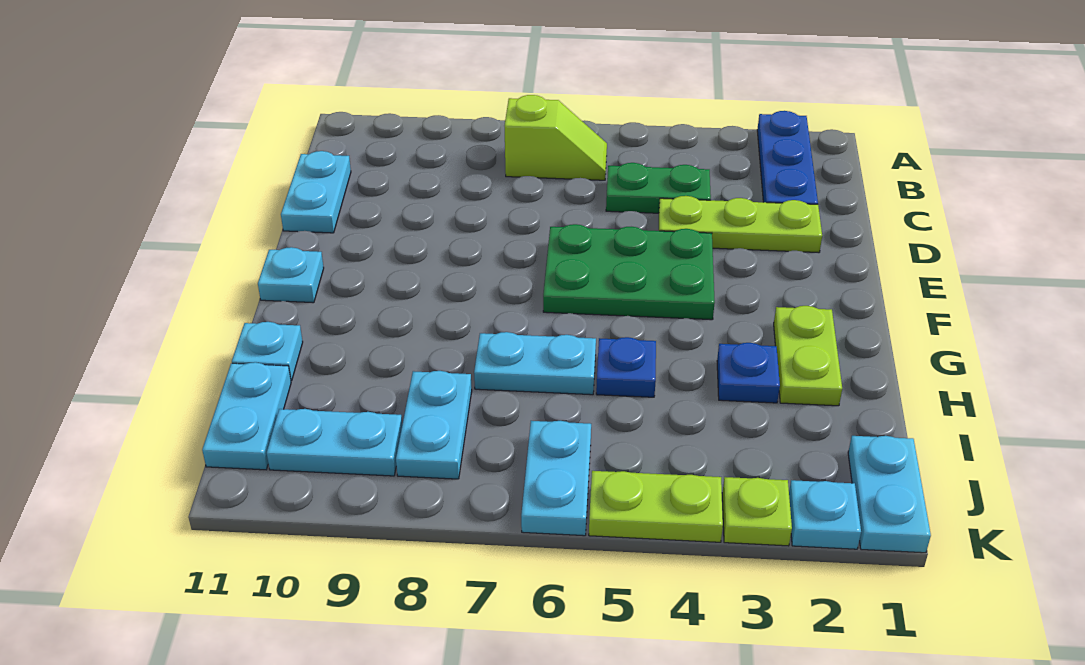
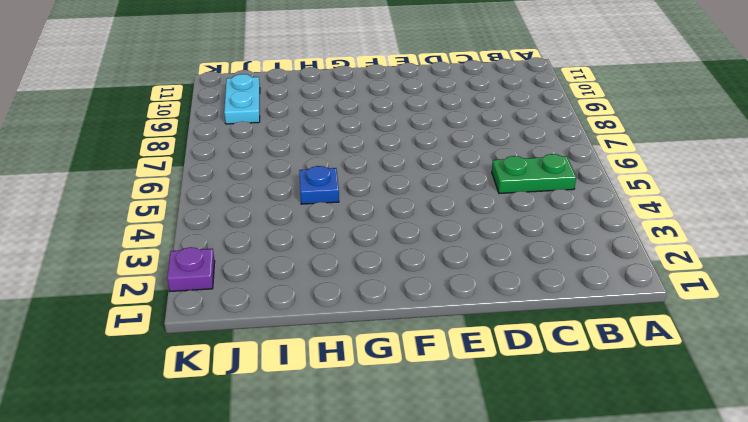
green 1x2 plate [492,154,576,194] -> green 1x2 plate turned to [606,163,711,213]
purple 1x1 plate [167,247,215,291] -> cyan 1x1 plate [789,480,861,549]
none -> blue 1x3 plate [757,111,818,204]
none -> lime 1x2 slope [505,95,607,180]
none -> cyan 1x2 plate [281,151,351,233]

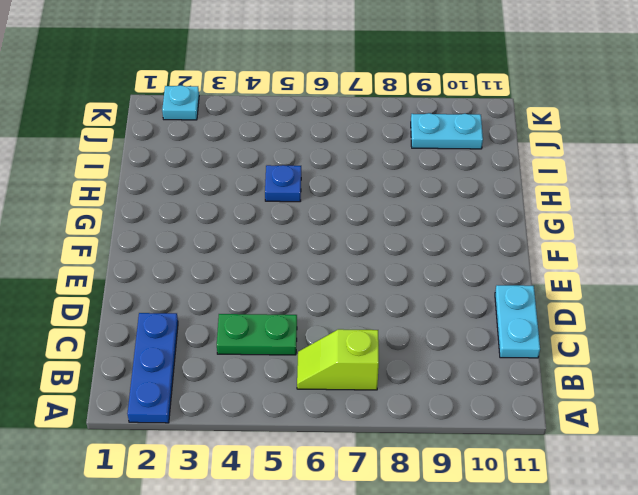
none -> lime 1x3 plate [659,196,822,253]
none -> green 2x3 plate [543,224,715,320]
none -> cyan 1x1 plate [258,247,324,303]

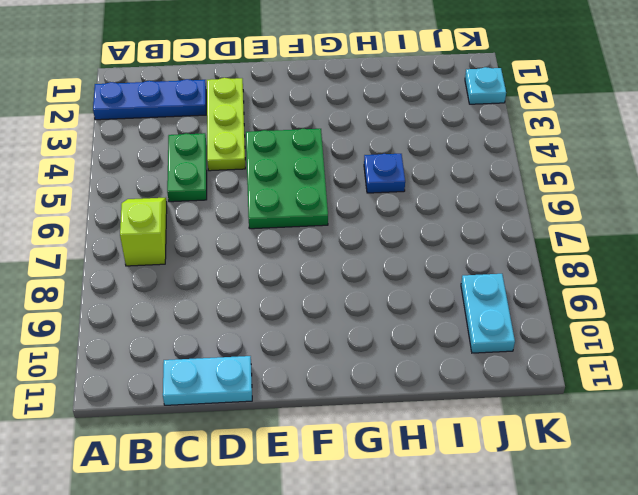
none -> cyan 1x1 plate [258,247,324,303]
none -> lime 1x2 plate [774,306,842,406]
none -> blue 1x1 plate [717,343,780,403]

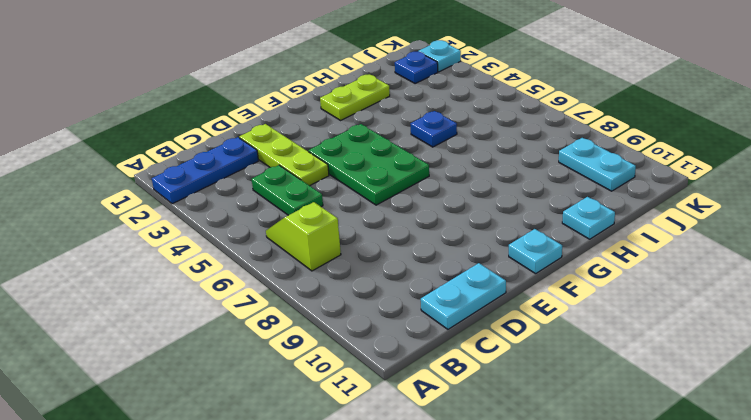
blue 1x1 plate [395,52,438,83] -> blue 1x1 plate moved to [717,343,780,403]
none -> cyan 1x2 plate [474,332,596,395]
none -> cyan 1x2 plate [396,371,472,479]
none -> cyan 1x2 plate [202,362,291,470]

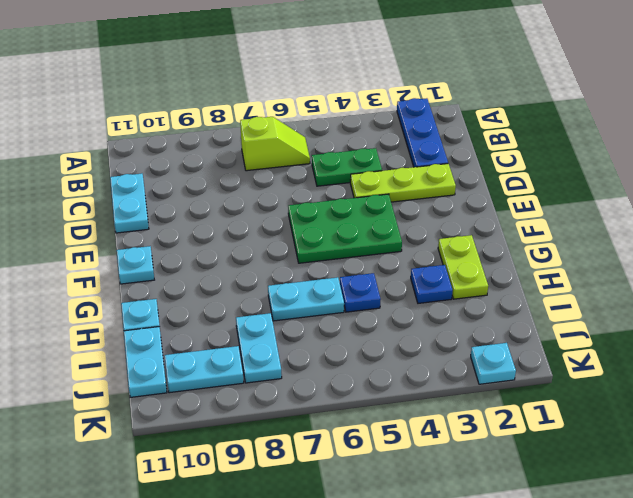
none -> cyan 1x2 plate [848,436,931,553]
none -> cyan 1x2 plate [521,421,591,536]
none -> lime 1x1 plate [722,477,792,546]

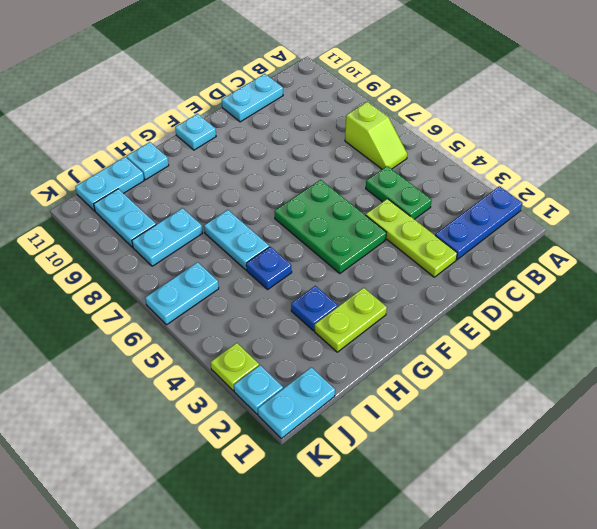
none -> lime 1x2 plate [589,471,723,542]

